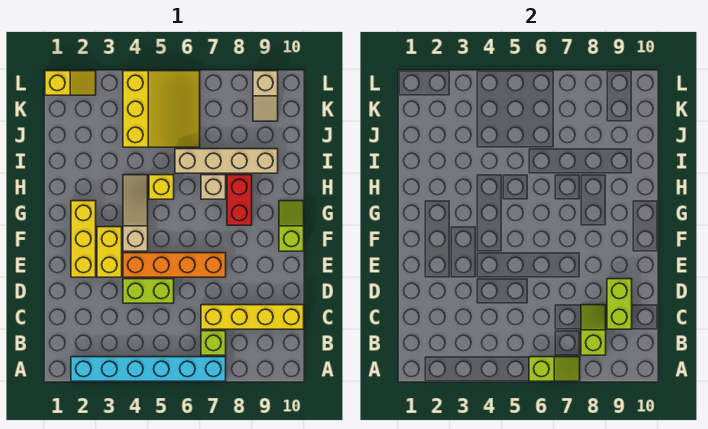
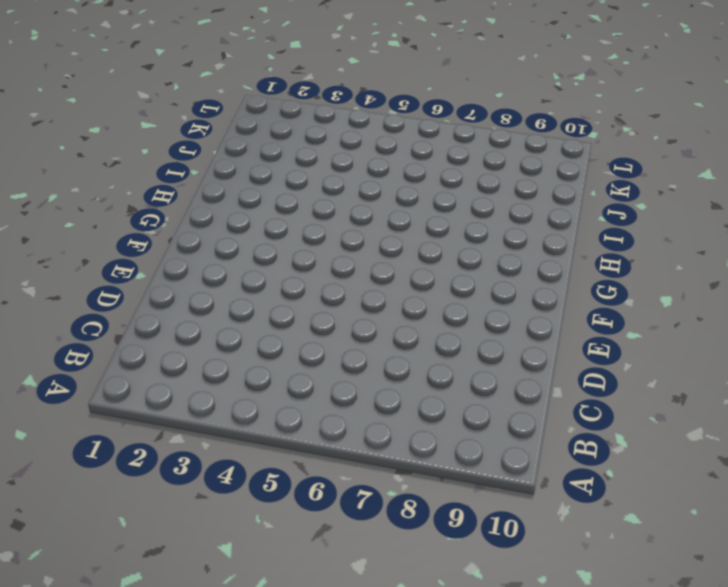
none -> cyan 1x6 brick [71,357,226,381]
none -> lime 1x1 brick [201,331,226,355]
none -> yellow 1x4 brick [201,305,304,329]

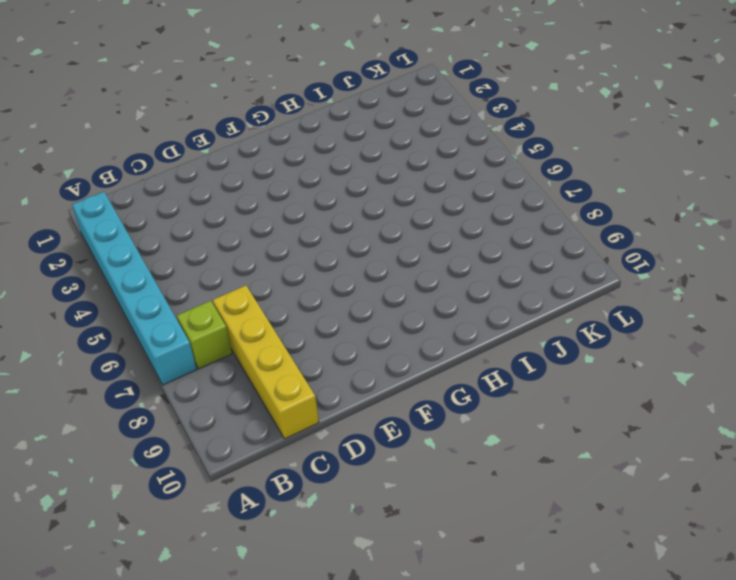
none -> lime 1x2 brick [123,279,174,303]
none -> yellow 1x3 brick [71,201,96,277]
none -> yellow 1x2 brick [97,227,122,277]

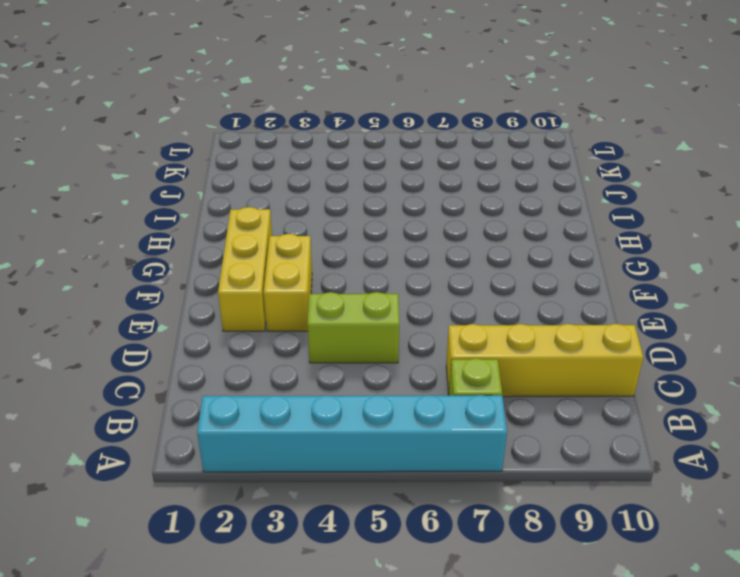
none -> orange 1x4 brick [123,253,226,277]
none -> tan 1x3 slope [123,175,148,251]
none -> lime 1x2 slope [279,201,304,251]

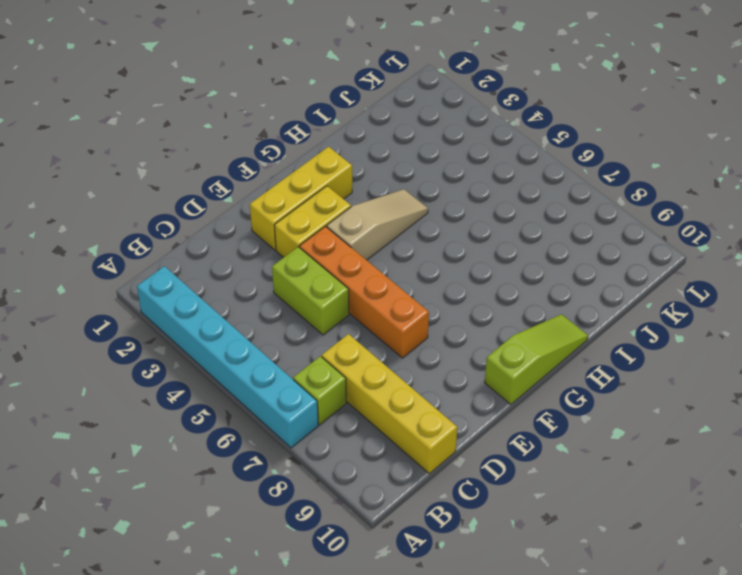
lime 1x3 slope [485,314,588,404] -> lime 1x2 slope [279,201,304,251]
none -> red 1x2 brick [227,175,252,225]
none -> yellow 1x1 brick [149,175,174,199]
none -> tan 1x1 brick [201,175,226,199]

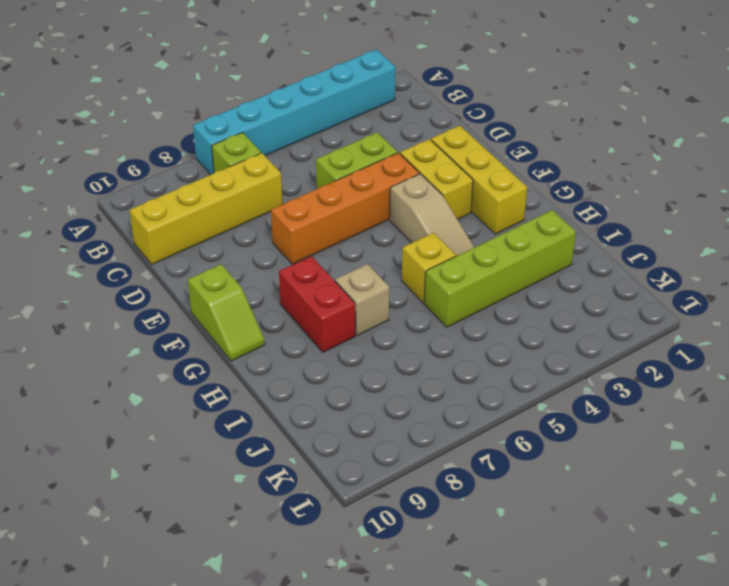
lime 1x4 brick [424,210,576,327] -> none
none -> tan 1x4 brick [175,149,278,173]
none -> yellow 3x3 slope [123,71,200,147]
none -> tan 1x2 slope [253,71,278,121]

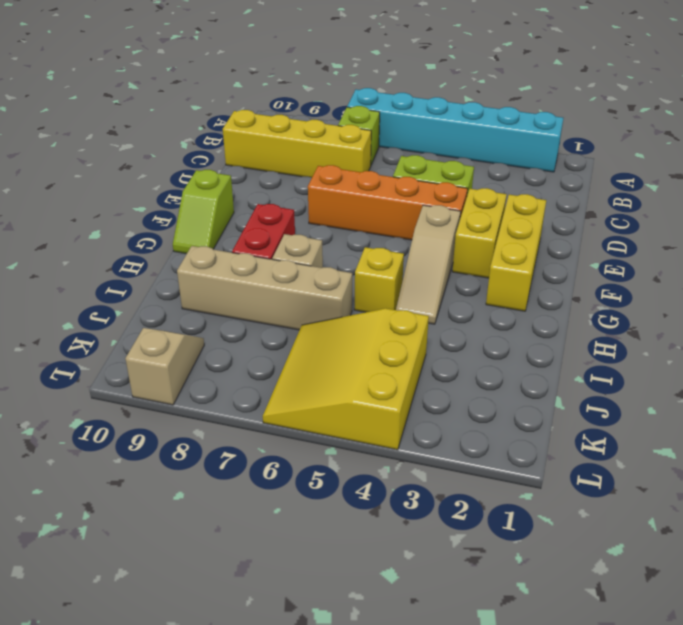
none -> yellow 1x2 slope [45,71,96,95]
none -> lime 1x2 slope [529,357,580,381]
none -> lime 1x2 slope [581,305,606,355]

